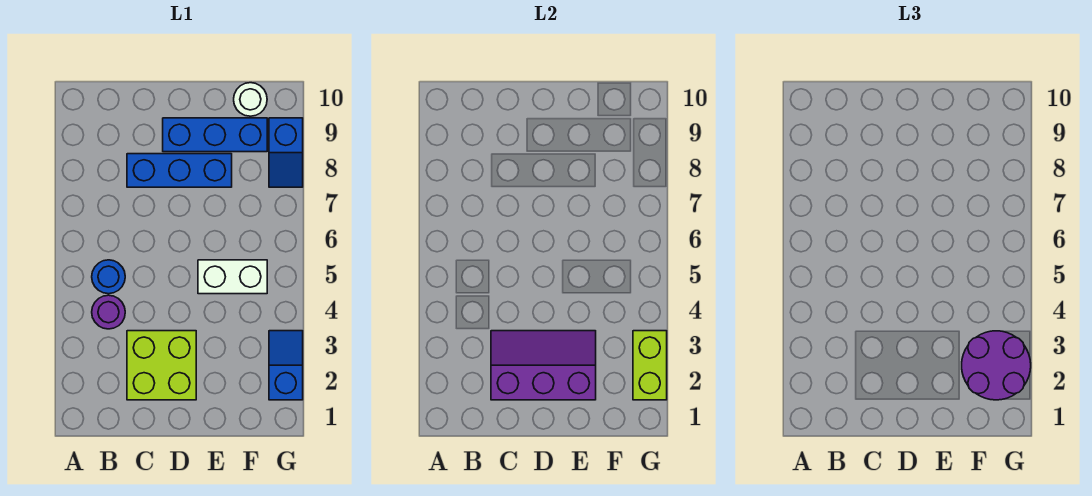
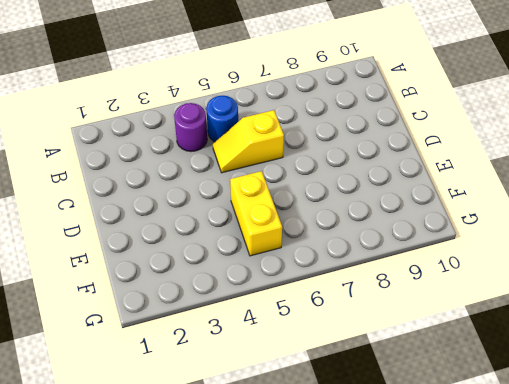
yellow 1x2 slope [213,110,284,173] -> none
yellow 1x2 brick [230,171,282,256] -> white 1x2 brick [198,260,267,294]
none -> lime 2x2 brick [127,331,196,400]
none -> blue 1x3 brick [127,154,232,187]
none -> blue 1x3 brick [163,118,267,152]

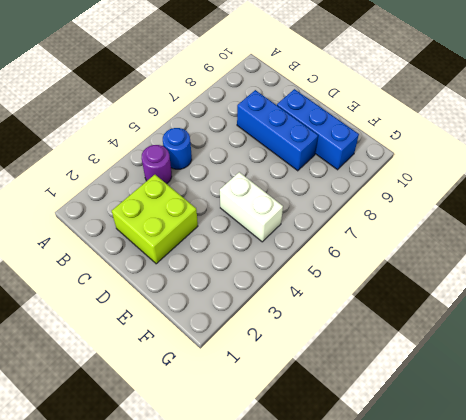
none -> white 1x1 round brick [234,83,267,116]
none -> blue 1x2 slope [269,331,303,400]
none -> blue 1x2 slope [269,118,303,187]

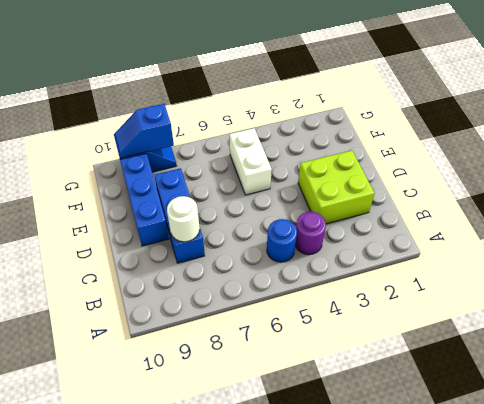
white 1x1 round brick [167,196,200,242] -> white 1x1 round brick moved to [234,83,267,116]
blue 1x2 slope [114,104,174,158] -> blue 1x2 slope moved to [269,331,303,400]
none -> purple 2x3 slope [491,331,596,400]
none -> lime 1x2 brick [633,331,667,400]
none -> purple 2x2 round brick [962,331,1031,400]

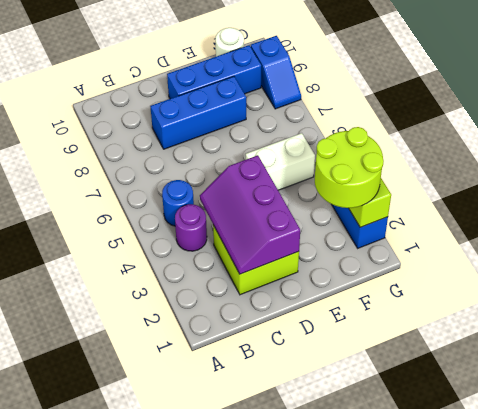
purple 2x3 slope [200,155,300,274] -> purple 2x3 slope turned to [491,331,596,400]
lime 2x2 round brick [315,127,384,208] -> purple 2x2 round brick [962,331,1031,400]

